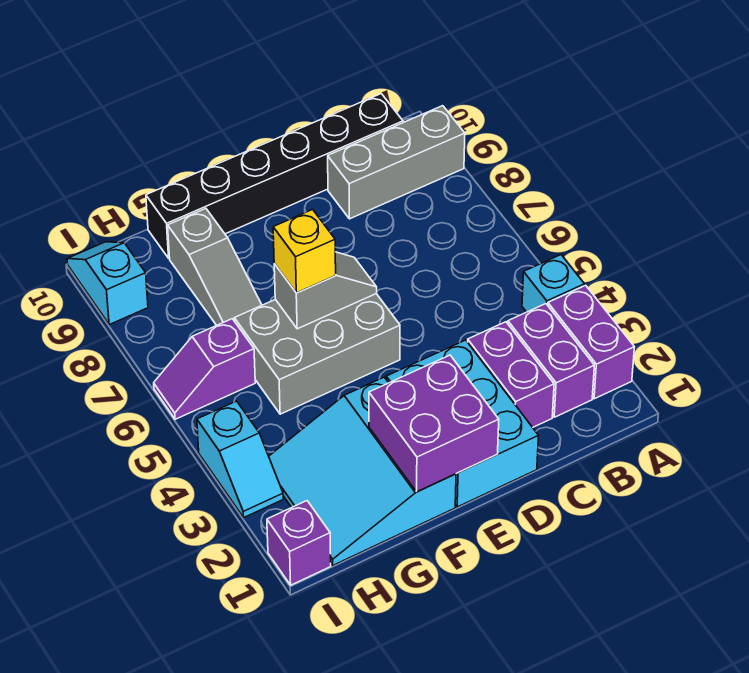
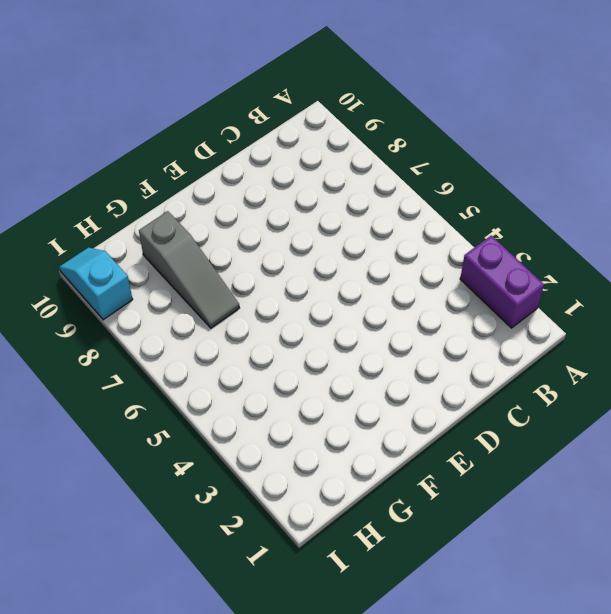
none -> cyan 1x1 brick [522,255,585,312]
none -> grey 1x3 brick [328,106,465,219]
none -> purple 1x2 brick [508,304,594,417]

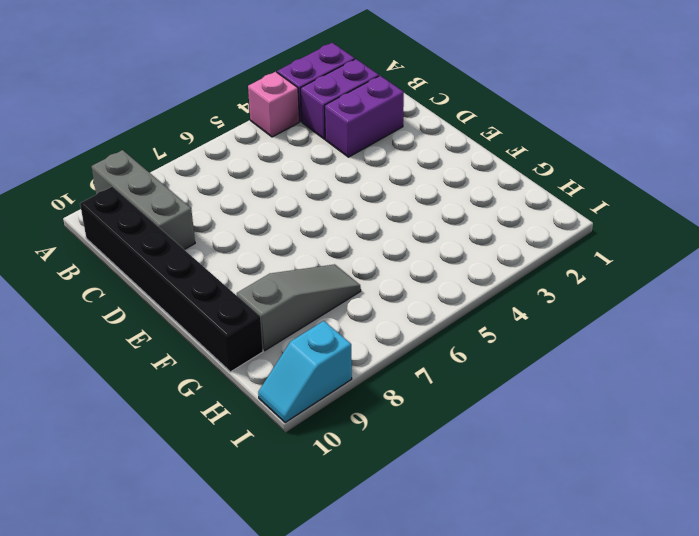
pink 1x1 brick [248,72,299,137] -> cyan 1x1 brick [522,255,585,312]
none -> cyan 2x3 brick [386,340,538,507]
none -> grey 2x3 brick [234,294,400,414]
none -> cyan 3x3 slope [269,377,456,565]

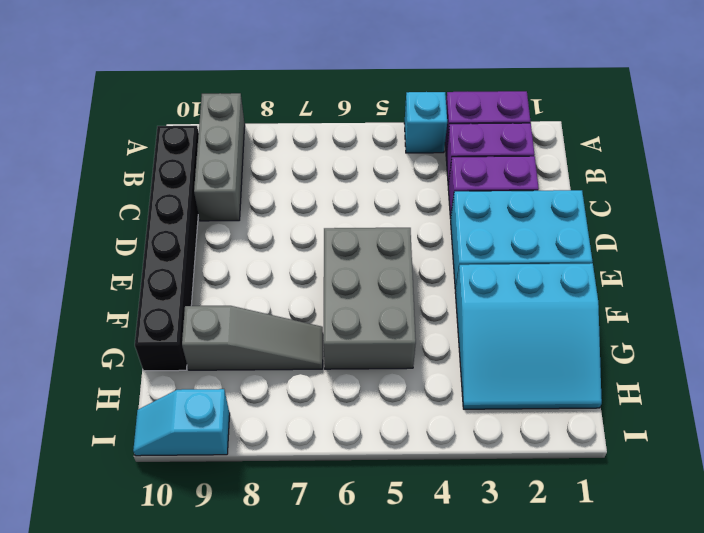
none -> purple 1x2 slope [154,319,255,419]
none -> purple 1x1 brick [267,501,331,585]
none -> cyan 1x2 slope [197,401,283,517]

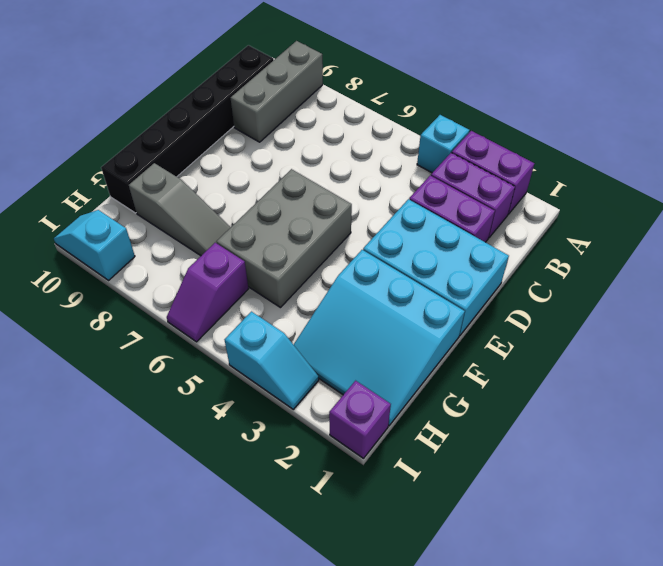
none -> purple 2x2 brick [369,355,499,492]
none -> grey 1x2 slope [274,252,377,329]
none -> yellow 1x1 brick [273,210,336,293]

